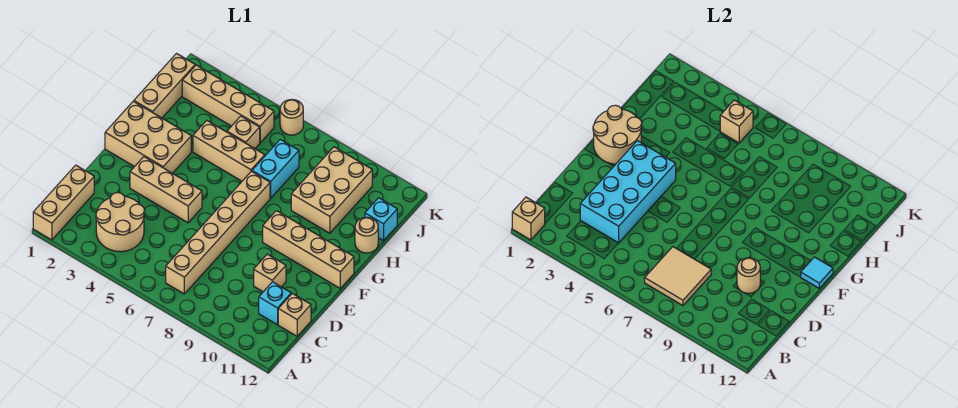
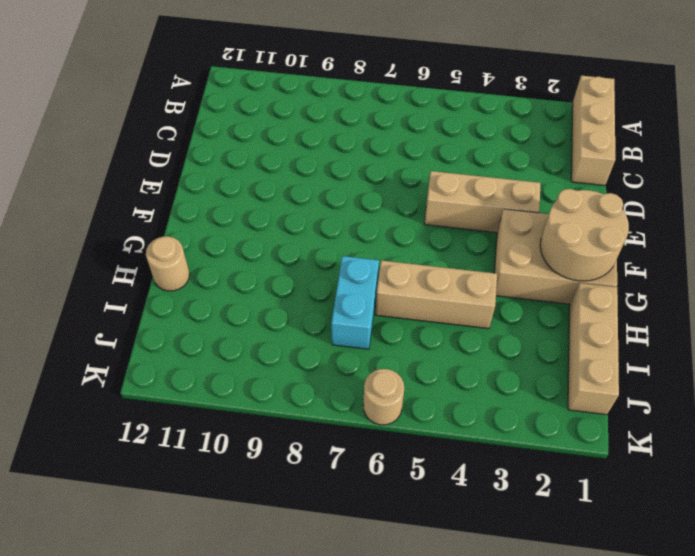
none -> tan 2x2 round brick [96,193,145,252]
none -> tan 1x6 brick [166,171,270,294]
none -> cyan 1x1 brick [259,282,291,325]

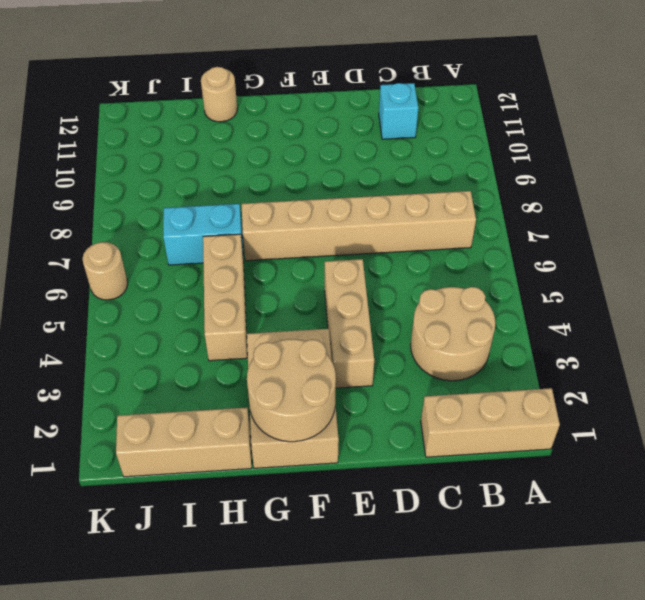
none -> tan 1x1 brick [278,294,311,336]
none -> tan 1x1 brick [254,254,286,292]
none -> tan 1x4 brick [263,211,354,288]

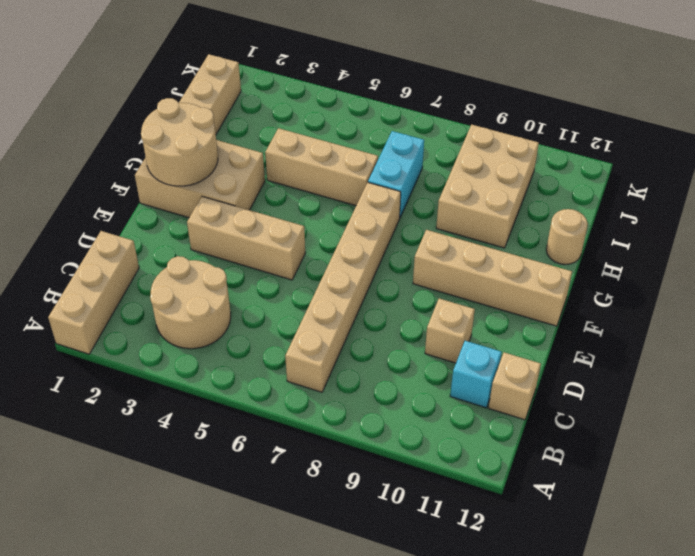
none -> tan 1x1 brick [227,116,260,149]
none -> cyan 1x1 brick [365,198,397,241]
none -> tan 1x4 brick [182,65,274,143]

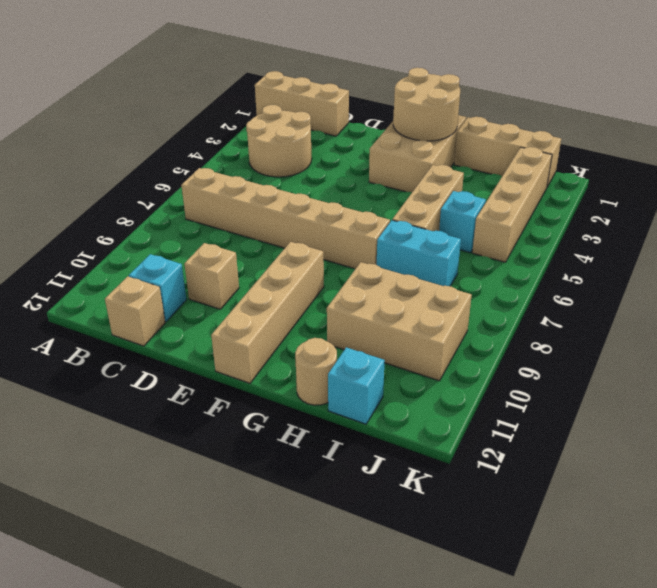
cyan 1x1 brick [439,191,486,253] -> tan 1x1 brick [227,116,260,149]
none -> tan 1x3 brick [130,157,202,223]
none -> tan 1x1 round brick [280,99,303,135]
none -> tan 1x1 brick [512,197,545,240]

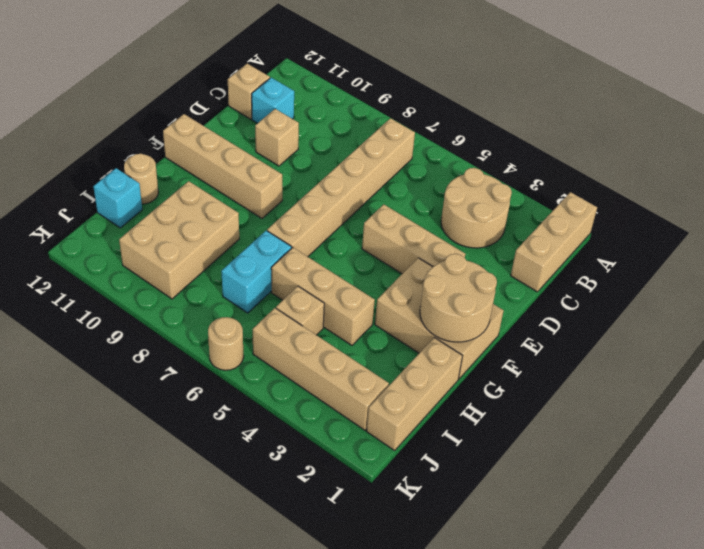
none -> tan 1x1 brick [512,197,545,240]
none -> tan 2x2 tile [645,247,711,306]
none -> cyan 2x4 brick [580,141,676,243]

